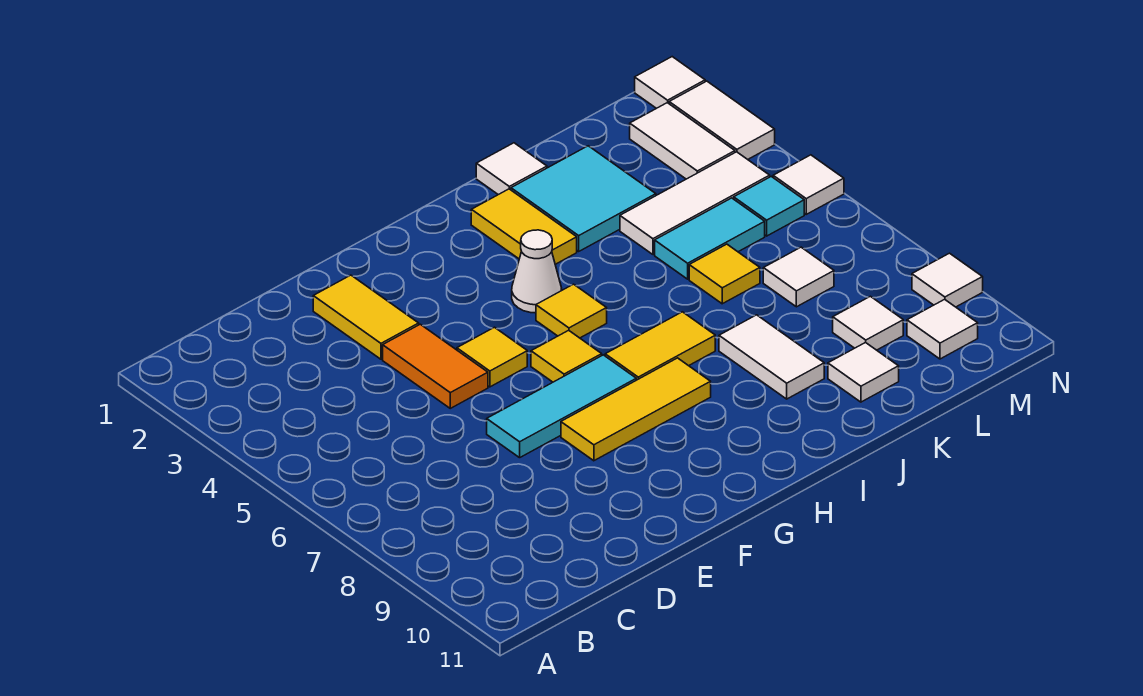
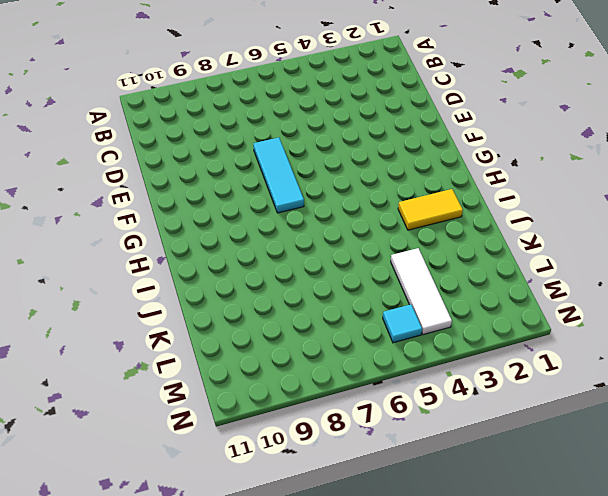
none -> yellow 1x2 tile [313,275,419,359]
none -> orange 1x2 tile [383,324,488,408]
none -> yellow 1x1 tile [457,327,527,387]

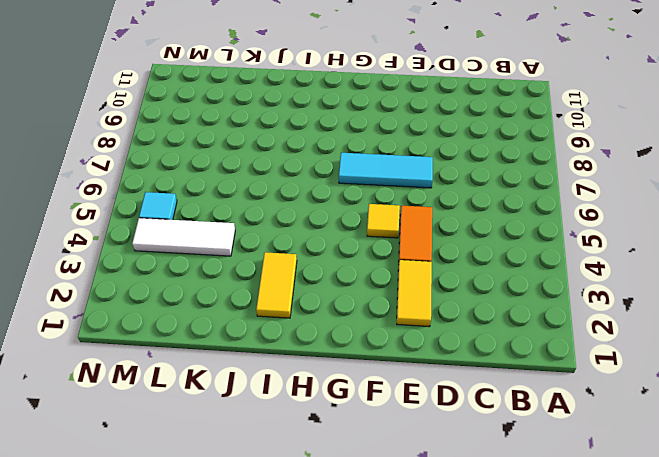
none -> yellow 1x3 tile [561,358,711,461]
none -> yellow 1x1 tile [531,330,602,382]
none -> white 1x1 cone [512,230,562,313]

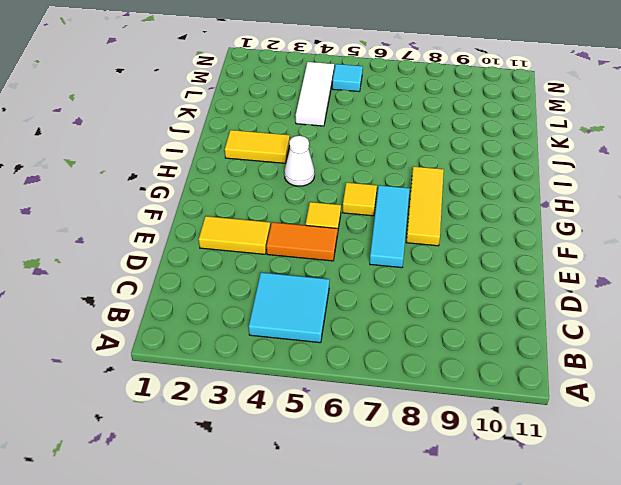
cyan 2x2 tile [249,272,330,343] -> cyan 2x2 tile moved to [511,146,656,251]
none -> yellow 1x1 tile [536,284,607,338]
none -> yellow 1x2 tile [605,312,715,380]
none -> white 1x1 tile [476,143,547,195]

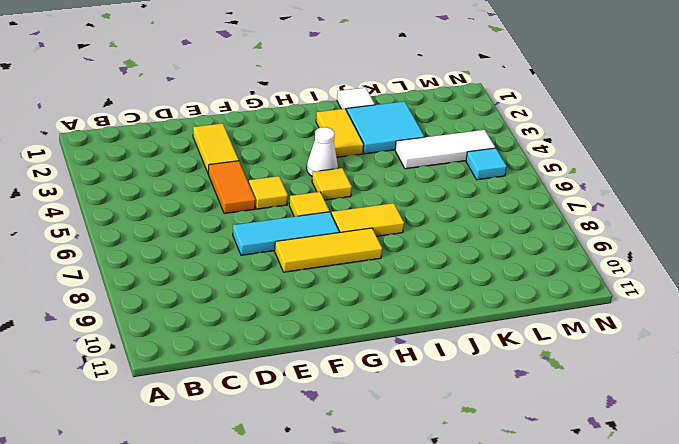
none -> white 1x2 tile [719,315,824,399]
none -> cyan 1x2 tile [655,198,765,279]
none -> yellow 1x1 tile [689,244,760,304]

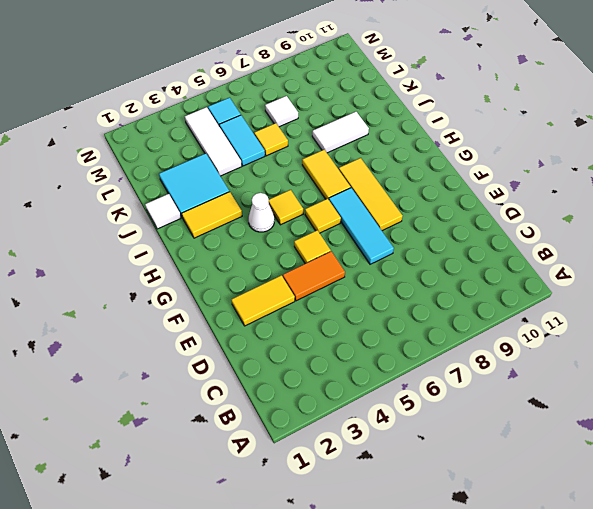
none -> white 1x1 tile [828,342,899,402]
none -> white 1x1 tile [833,296,903,350]
none -> white 1x2 tile [630,103,735,179]

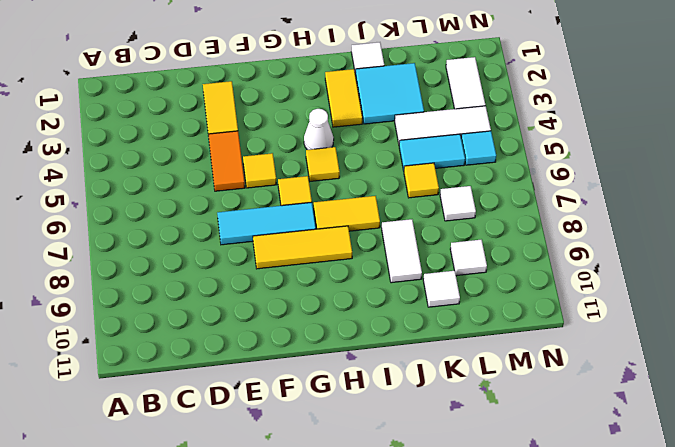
none -> white 1x1 tile [907,299,978,359]
none -> white 1x1 tile [635,57,705,108]
none -> white 1x2 tile [669,81,775,159]

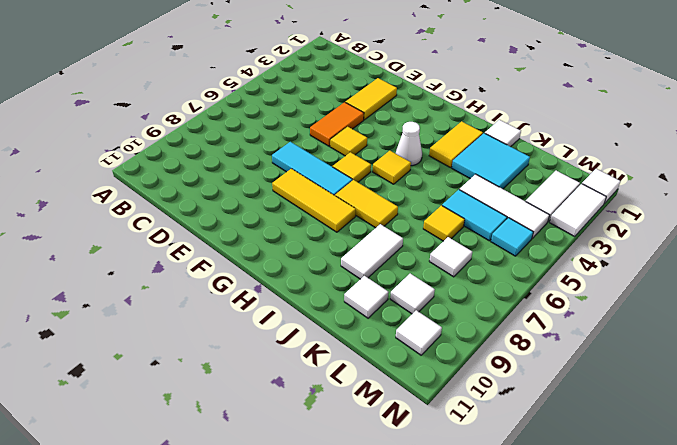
none -> white 1x1 tile [773,155,844,214]
none -> white 1x1 tile [912,253,983,307]

